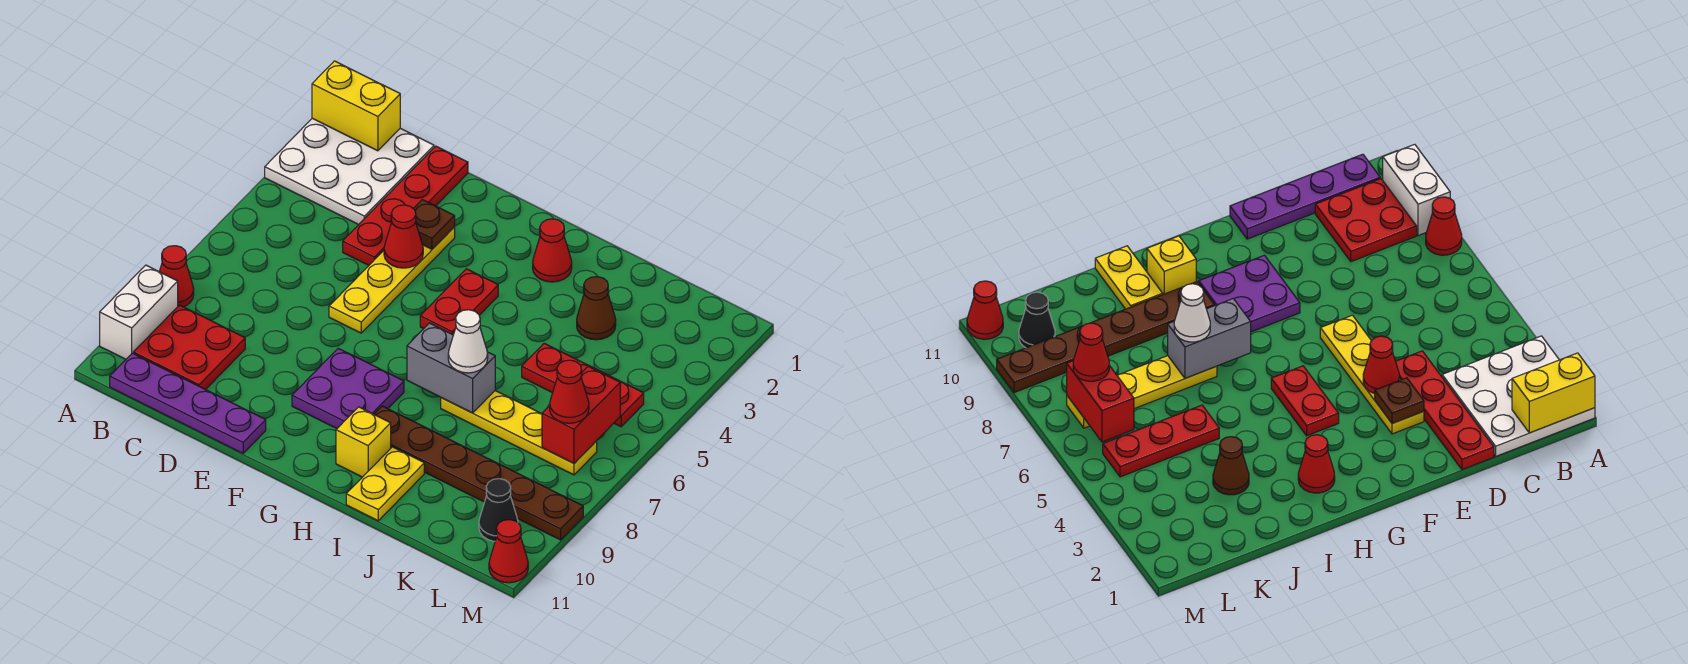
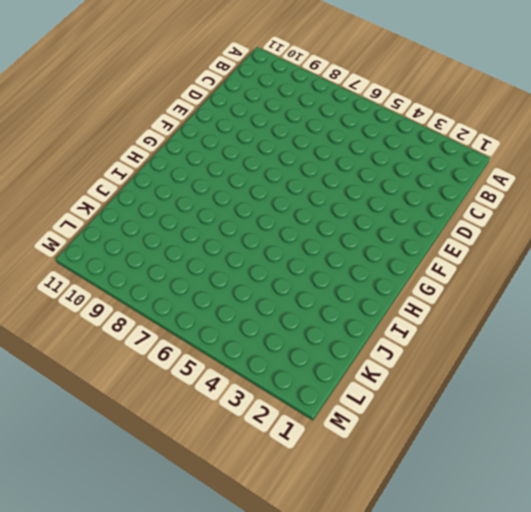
none -> white 3x3 plate [265,118,434,225]
none -> red 1x1 cone [159,246,194,307]
none -> white 1x2 brick [100,265,178,359]

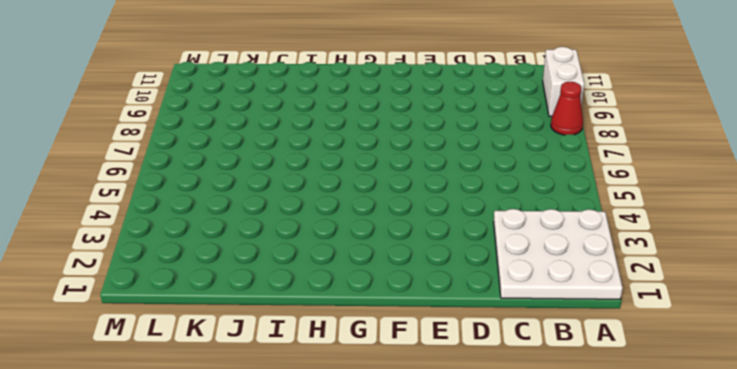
none -> red 2x2 plate [133,305,245,390]
none -> purple 1x4 plate [110,353,266,453]
none -> red 1x4 plate [343,146,468,265]

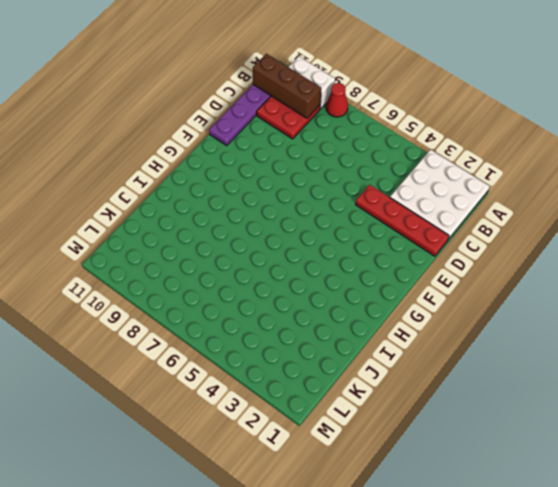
brown 1x3 brick [253,54,321,118] -> none
none -> yellow 1x4 plate [329,227,455,333]
none -> purple 2x2 plate [292,348,404,428]
none -> red 1x2 plate [420,269,498,335]

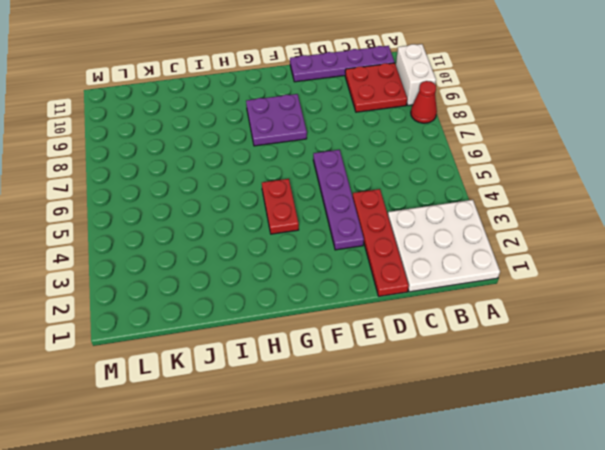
purple 1x4 plate [313,150,364,250] -> yellow 1x4 plate [329,227,455,333]
none -> red 1x1 cone [533,219,572,282]
none -> brown 1x6 plate [374,406,583,540]
none -> yellow 1x1 brick [336,407,391,477]

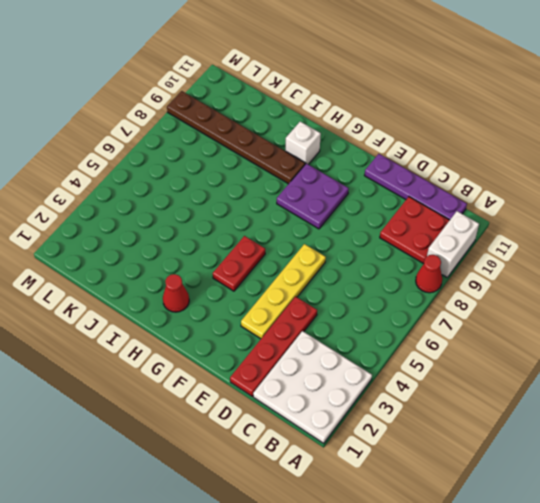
white 1x1 brick [286,122,321,164] -> yellow 1x1 brick [336,407,391,477]
none -> yellow 1x4 plate [441,391,597,475]
none -> yellow 1x2 plate [346,447,424,521]
none -> brown 1x1 cone [577,277,616,340]

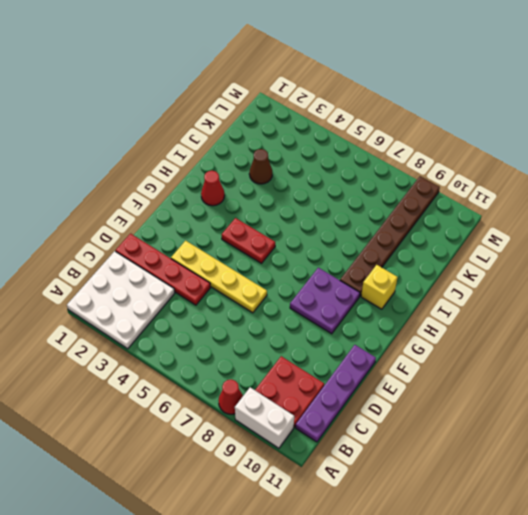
none -> yellow 1x4 plate [441,391,597,475]
none -> yellow 1x2 plate [346,447,424,521]
none -> red 1x3 plate [522,343,644,427]

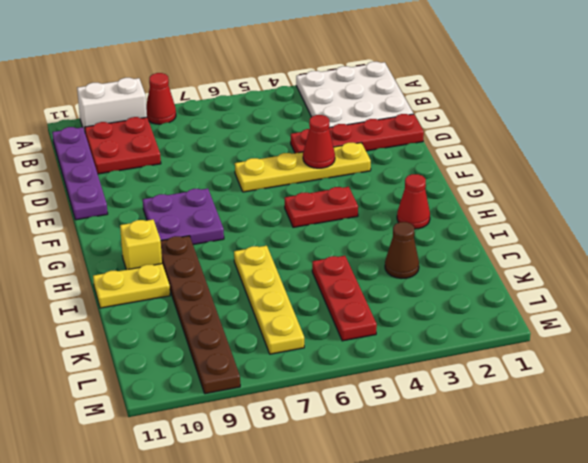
none -> black 1x1 cone [479,479,518,541]
none -> red 1x1 cone [489,520,528,583]
none -> yellow 1x2 brick [312,61,400,151]

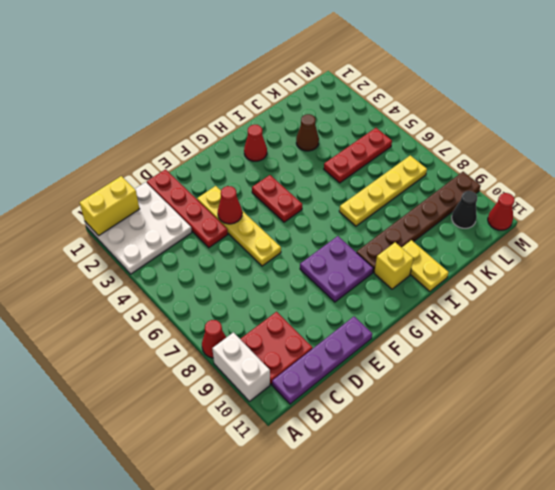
none -> brown 1x1 plate [413,200,455,249]
none -> grey 1x2 brick [407,323,495,413]
none -> red 1x2 brick [542,366,620,463]

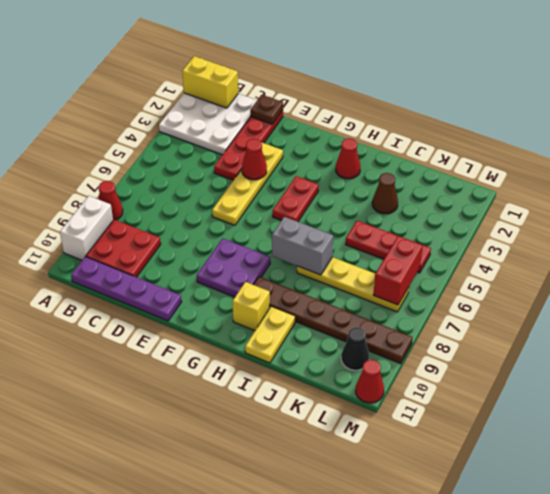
brown 1x1 plate [250,95,283,124] -> brown 1x1 plate moved to [413,200,455,249]
none -> white 1x1 cone [448,310,488,373]
none -> red 1x1 cone [550,360,589,423]

